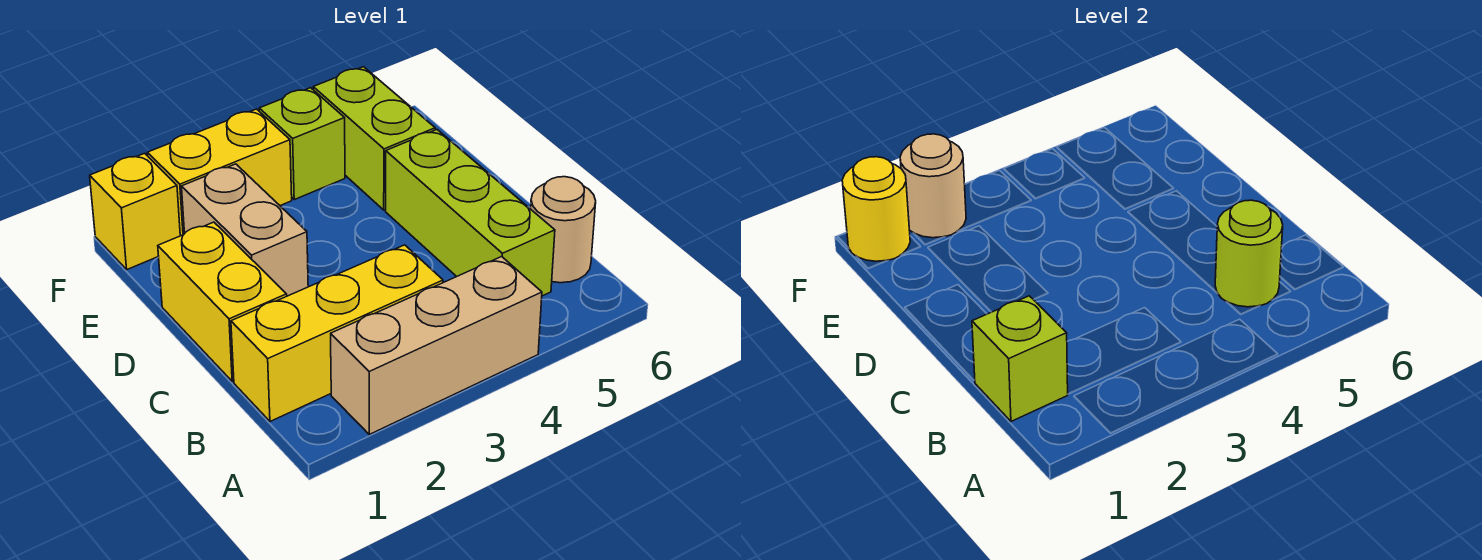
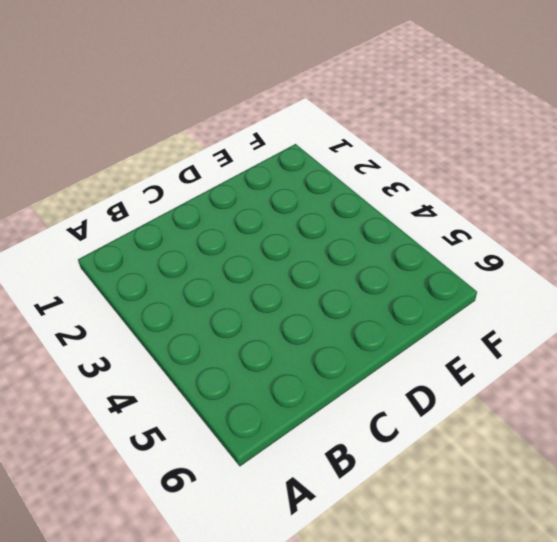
none -> tan 1x3 brick [331,257,542,434]
none -> yellow 1x3 brick [231,245,443,421]
none -> lime 1x3 brick [386,130,555,296]

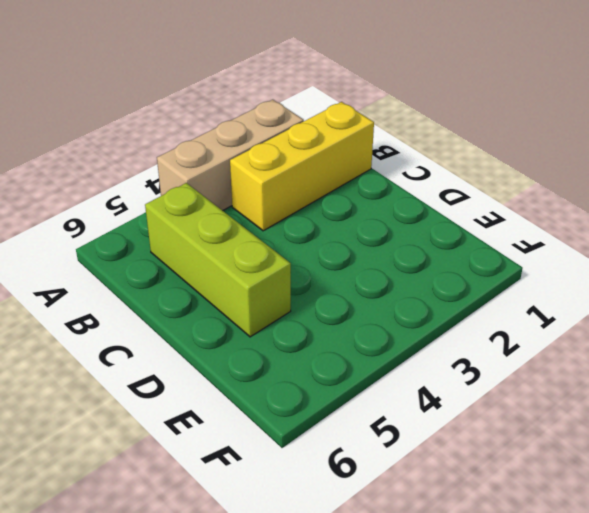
none -> tan 1x1 round brick [531,177,596,283]
none -> yellow 1x2 brick [158,222,287,381]
none -> tan 1x2 brick [182,164,308,296]

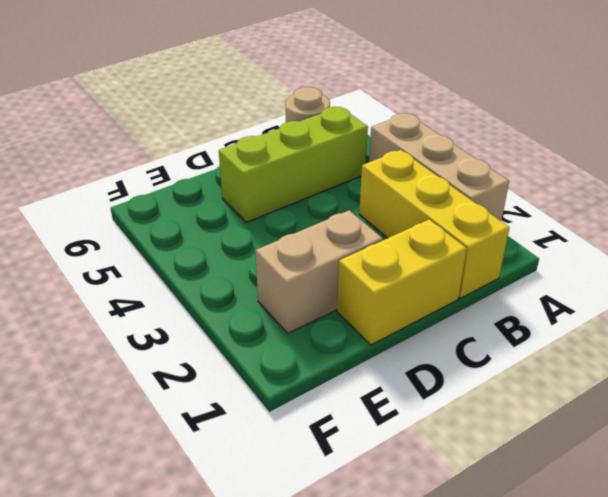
none -> lime 1x2 brick [313,67,435,210]
none -> yellow 1x1 brick [90,153,180,269]
none -> yellow 1x2 brick [147,109,292,236]

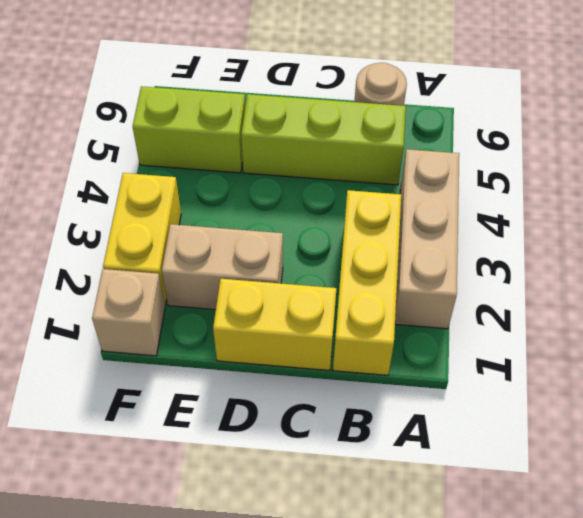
tan 1x1 brick [92,269,165,356] -> yellow 1x1 brick [90,153,180,269]
none -> lime 1x1 brick [259,88,345,200]
none -> lime 1x1 brick [972,296,1068,421]
none -> lime 1x1 round brick [1215,200,1283,307]

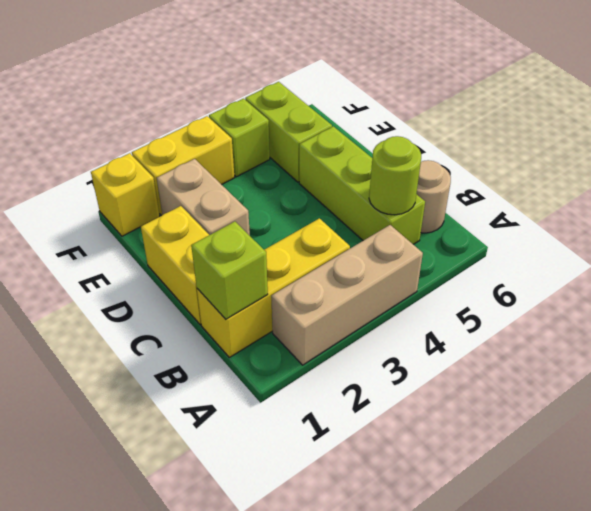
none -> yellow 1x1 round brick [842,157,910,261]
none -> tan 1x1 round brick [900,134,966,238]

